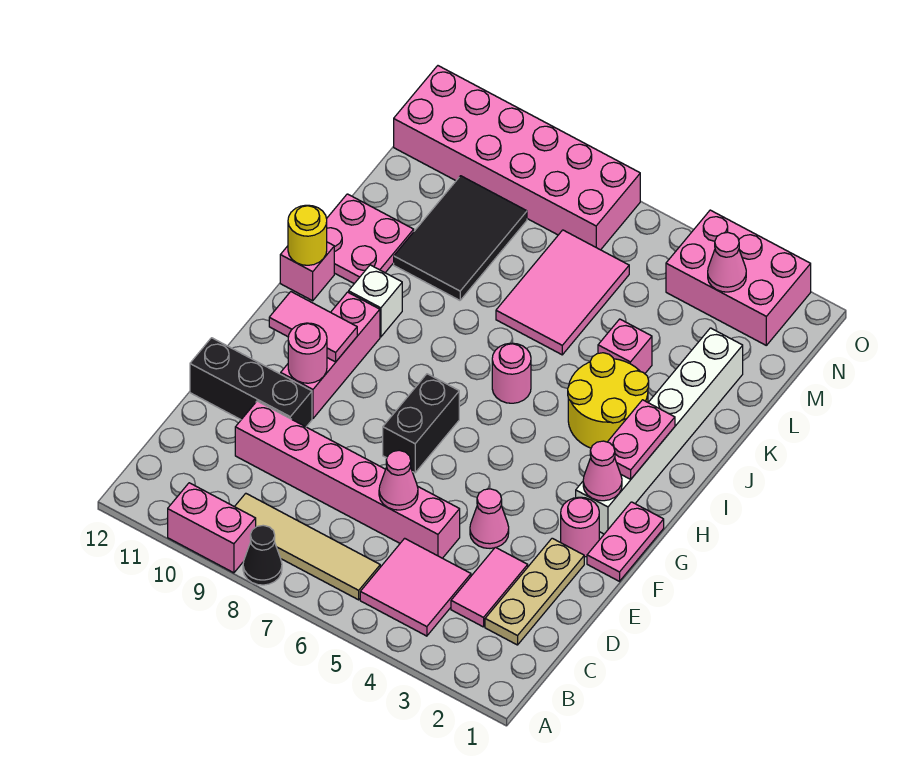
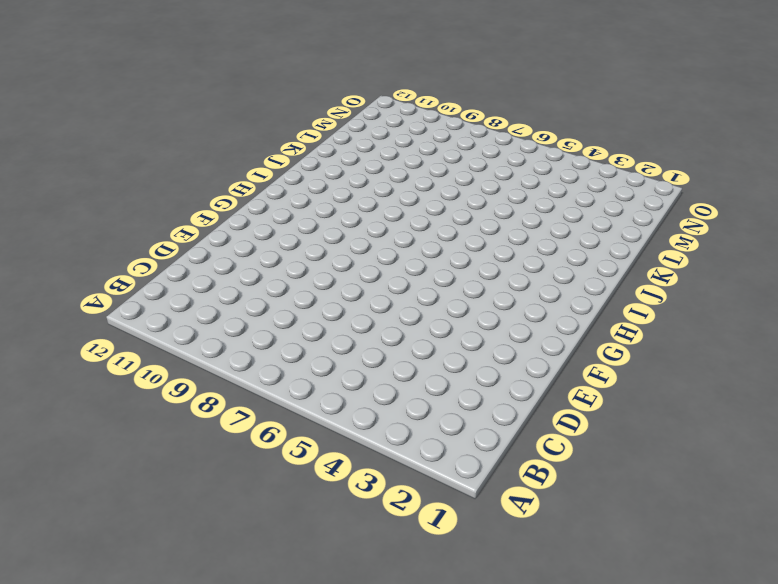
none -> black 1x1 cone [243,525,282,585]
none -> pink 1x2 brick [168,483,256,573]
none -> pink 2x2 tile [360,538,471,636]
none -> tan 1x4 tile [235,493,380,600]

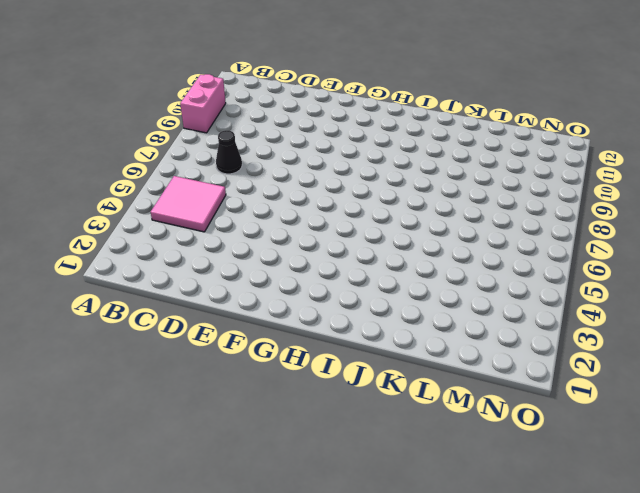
black 1x1 cone [216,130,242,174] -> black 1x1 cone moved to [243,525,282,585]
none -> tan 1x4 tile [235,493,380,600]
none -> tan 1x3 plate [485,538,584,645]
none -> pink 1x2 tile [451,547,528,627]
none -> pink 1x6 brick [235,401,460,558]

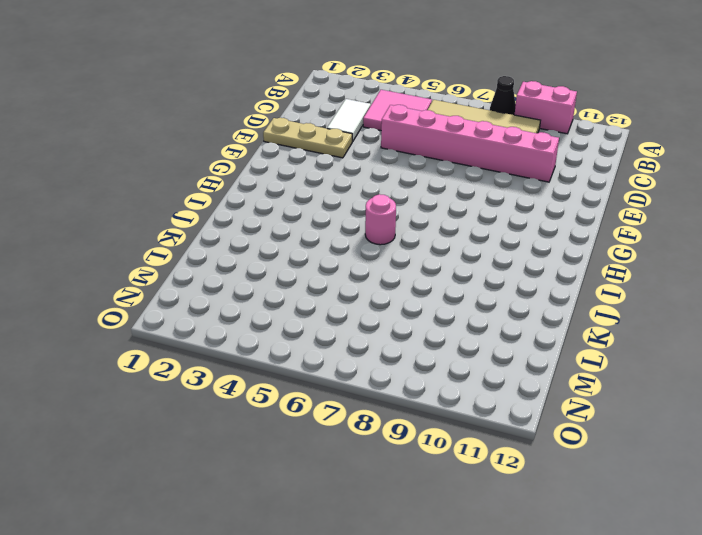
white 1x2 tile [327,99,371,142] -> pink 1x2 tile [451,547,528,627]
tan 1x3 plate [263,118,352,158] -> tan 1x3 plate turned to [485,538,584,645]
none -> pink 1x1 cone [470,489,509,548]
none -> black 1x3 brick [190,338,312,427]
none -> pink 1x2 plate [587,502,664,581]
none -> pink 1x1 round brick [561,497,599,557]

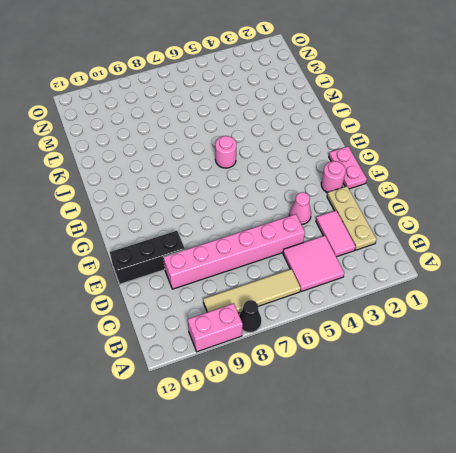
none -> black 1x2 brick [383,374,459,473]
none -> pink 1x3 brick [281,292,380,419]
none -> white 1x6 brick [576,328,743,534]
none -> yellow 2x2 round brick [568,353,649,448]

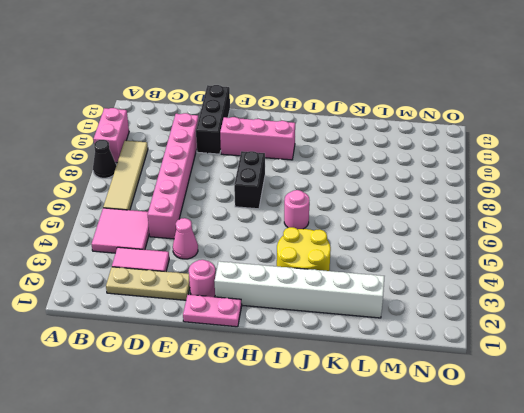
black 1x2 brick [234,151,265,209] -> black 1x2 brick turned to [383,374,459,473]
none -> white 1x1 brick [349,265,402,337]
none -> pink 1x1 brick [280,242,334,301]
none -> pink 2x2 plate [327,194,414,284]
none -> pink 1x1 brick [598,319,652,374]

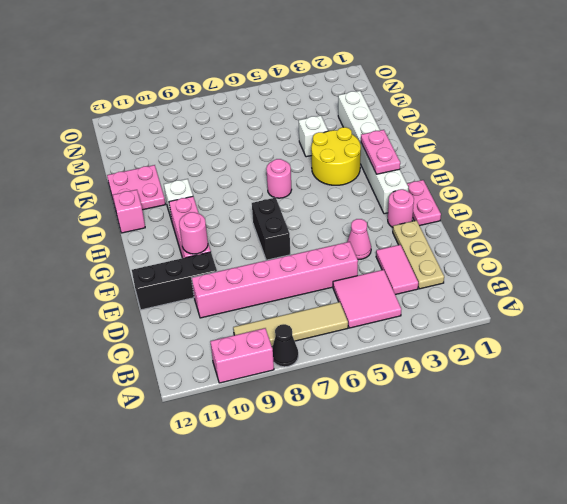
white 1x1 brick [299,115,328,157] -> pink 1x1 brick [598,319,652,374]
none -> pink 2x3 tile [496,230,629,355]
none -> black 2x3 tile [394,176,527,300]
none -> pink 2x3 brick [666,210,811,345]
none -> pink 2x6 brick [394,66,640,250]

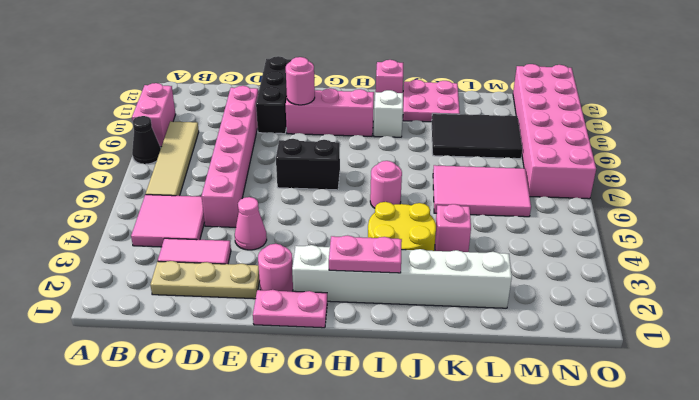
none -> pink 2x3 brick [666,210,811,345]
none -> pink 1x1 cone [379,450,418,510]
none -> pink 1x1 cone [583,441,622,501]
none -> pink 1x2 tile [269,292,357,362]

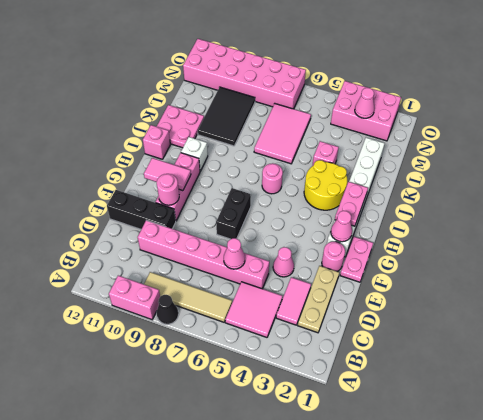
none -> yellow 1x1 round brick [288,205,327,265]

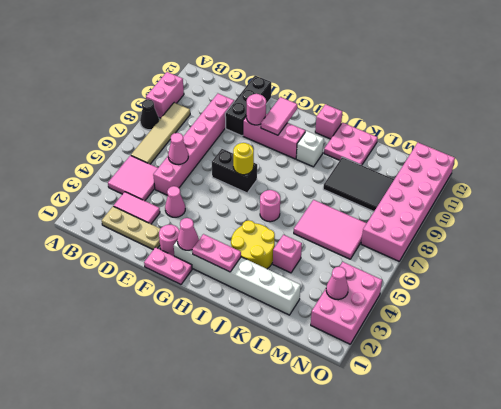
yellow 1x1 round brick [233,143,254,175] -> yellow 1x1 round brick moved to [288,205,327,265]

